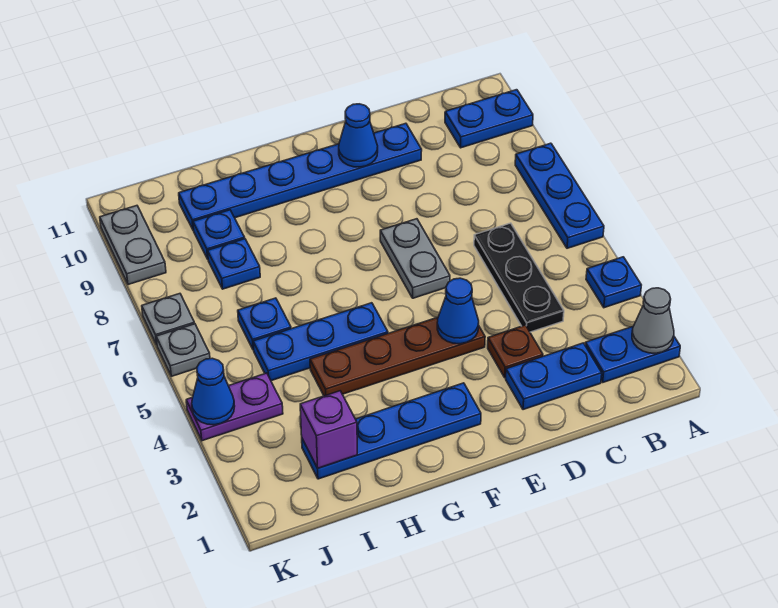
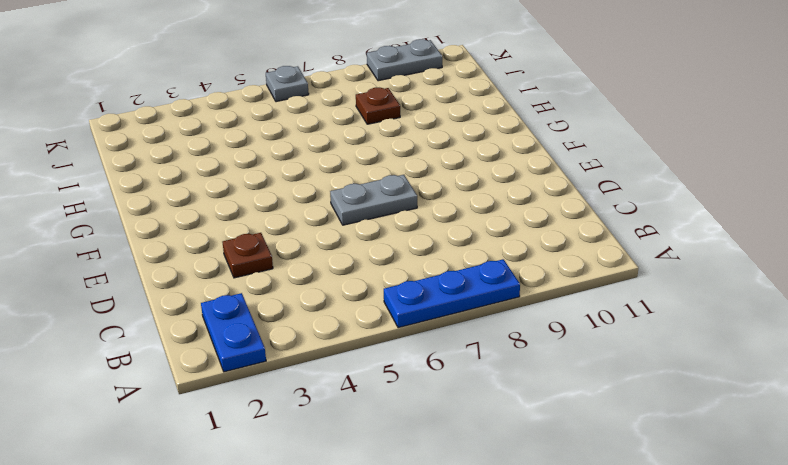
brown 1x1 plate [356,88,400,124] -> blue 1x1 plate [208,239,260,289]
none -> blue 1x1 plate [586,257,641,308]
none -> blue 1x2 plate [445,90,533,148]
none -> blue 1x2 plate [506,343,602,410]

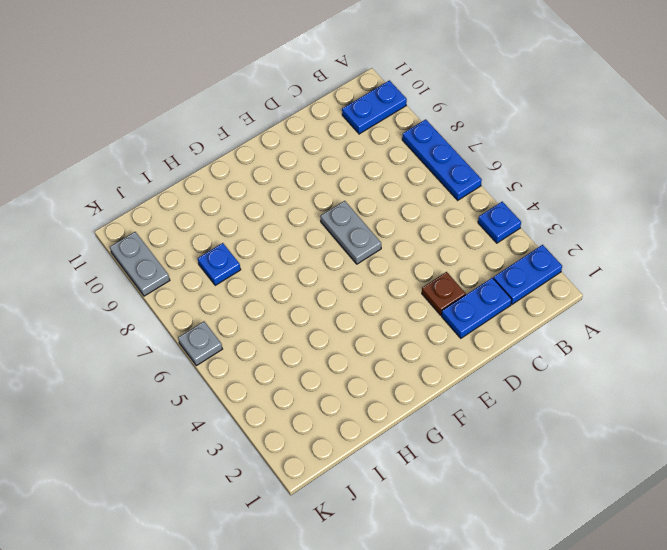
none -> black 1x3 plate [474,223,564,332]
none -> blue 1x6 plate [179,123,422,231]
none -> brown 1x4 plate [310,317,485,396]

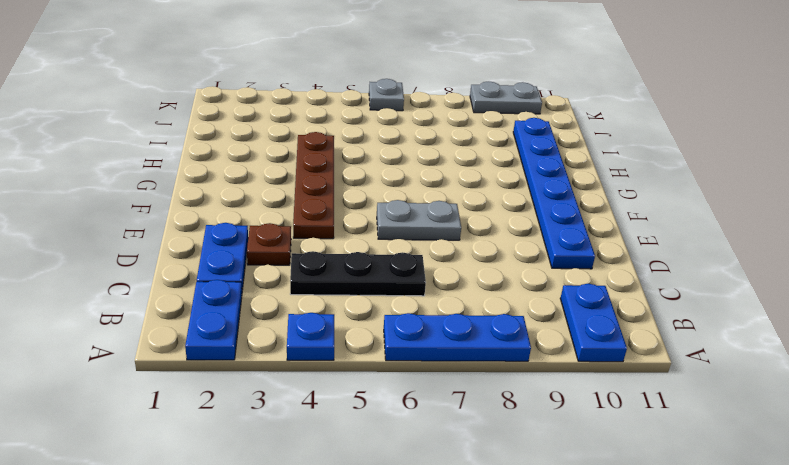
none -> blue 1x4 plate [302,383,481,479]
none -> blue 1x3 plate [253,303,388,381]
none -> blue 1x1 plate [238,298,291,350]

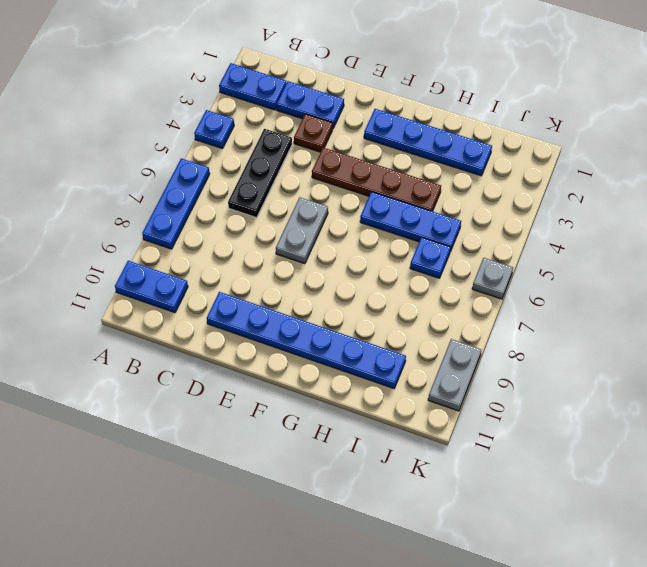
none -> blue 1x1 plate [208,239,260,289]
none -> blue 1x1 plate [193,210,245,259]
none -> purple 1x2 plate [186,373,283,441]

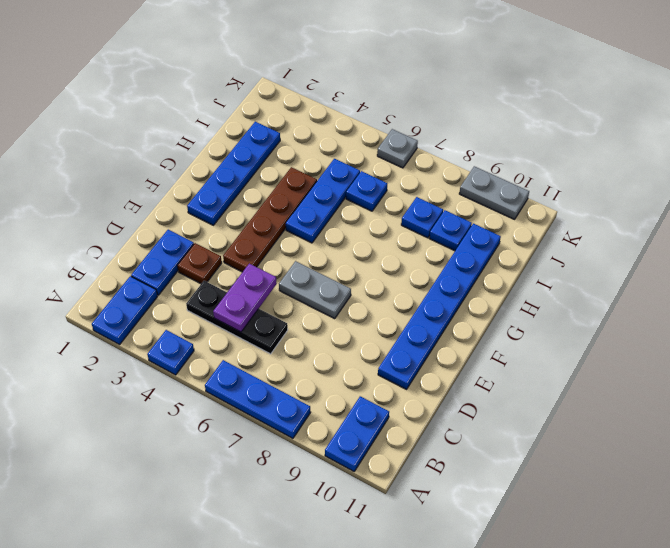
purple 1x2 plate [213,264,277,332] -> purple 1x2 plate moved to [186,373,283,441]
none -> grey 1x1 plate [142,294,195,345]
none -> grey 1x1 cone [632,288,674,353]
none -> blue 1x1 cone [437,278,479,344]

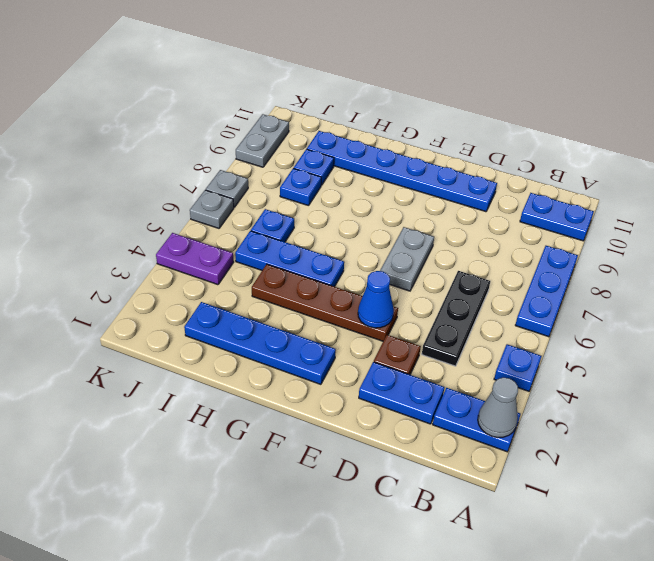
none -> blue 1x1 cone [339,104,378,167]
none -> purple 1x1 brick [300,391,357,468]
none -> blue 1x1 cone [192,358,235,425]

